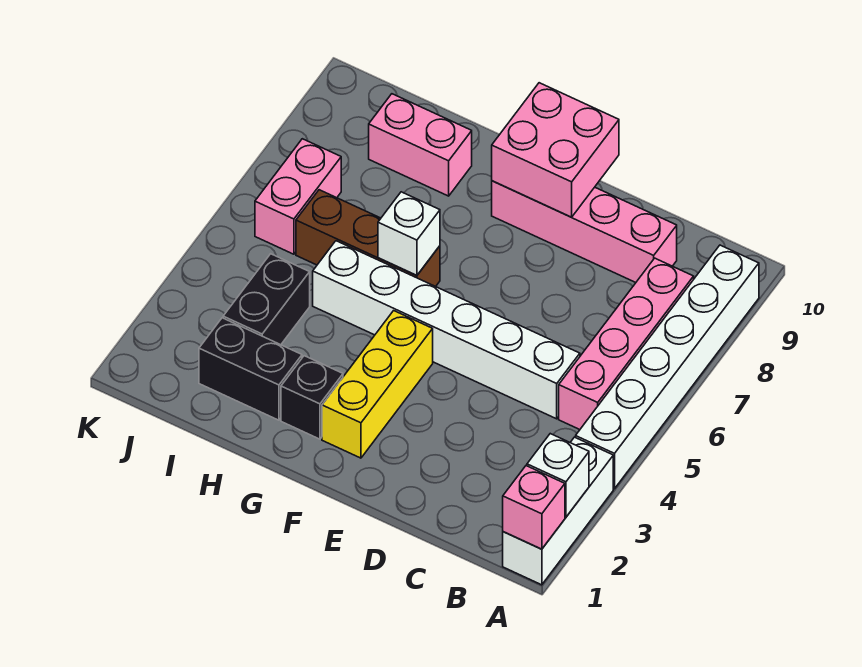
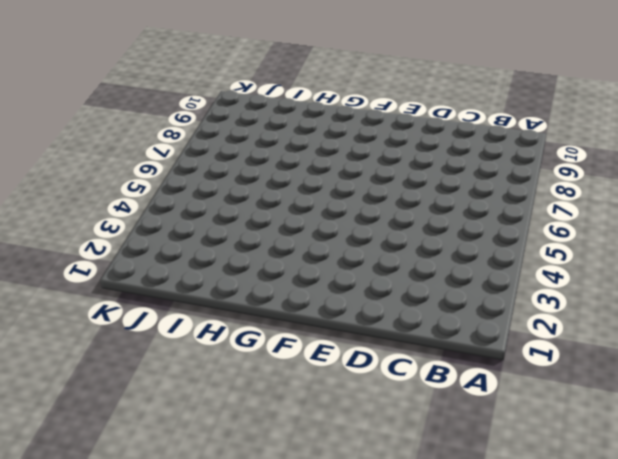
none -> white 1x3 brick [503,437,613,585]
none -> white 1x6 brick [576,245,759,489]
none -> pink 1x4 brick [559,258,694,430]

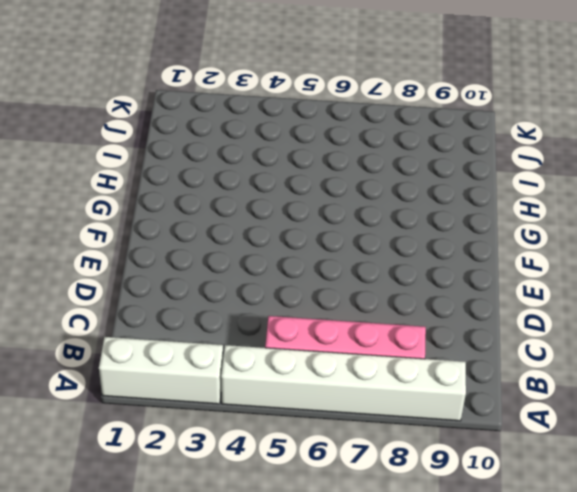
none -> white 1x6 brick [313,241,580,419]
none -> pink 1x4 brick [492,181,677,283]
none -> yellow 1x3 brick [322,311,433,458]

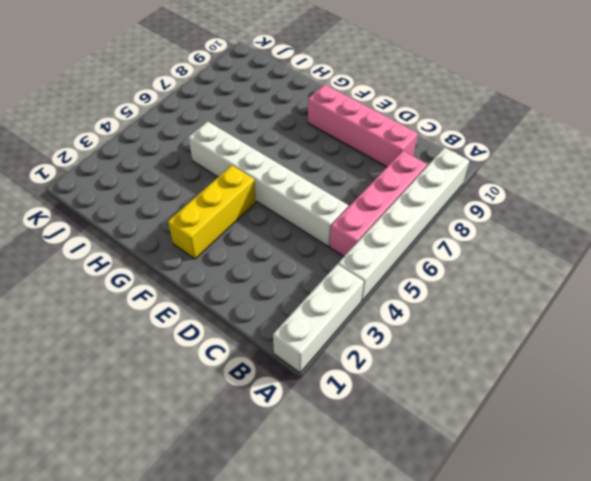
none -> black 1x1 brick [281,356,343,439]
none -> brown 1x3 brick [296,190,440,287]
none -> black 1x2 brick [199,318,302,420]

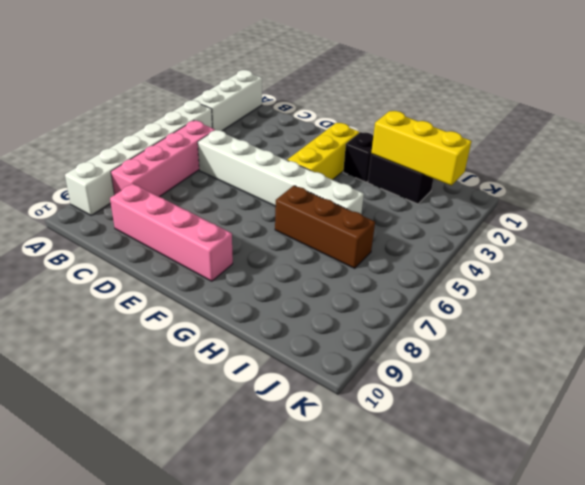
yellow 1x3 brick [371,111,472,186] -> none
none -> pink 1x2 brick [369,94,472,196]
none -> black 1x2 brick [223,254,310,345]
none -> pink 1x2 brick [255,139,341,254]

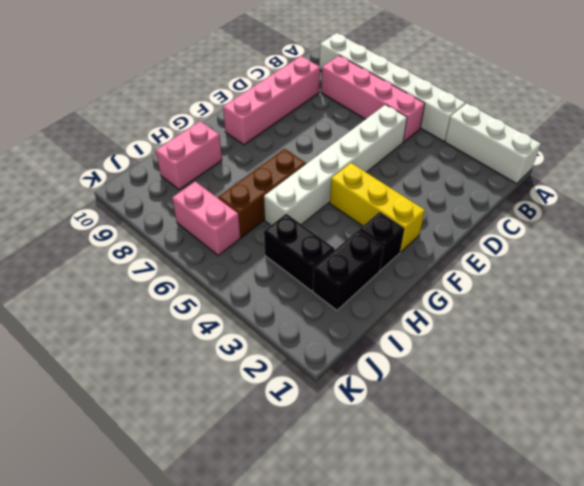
none -> pink 1x1 brick [503,466,565,549]
none -> white 1x1 brick [527,434,589,517]
none -> pink 2x2 brick [492,83,619,217]

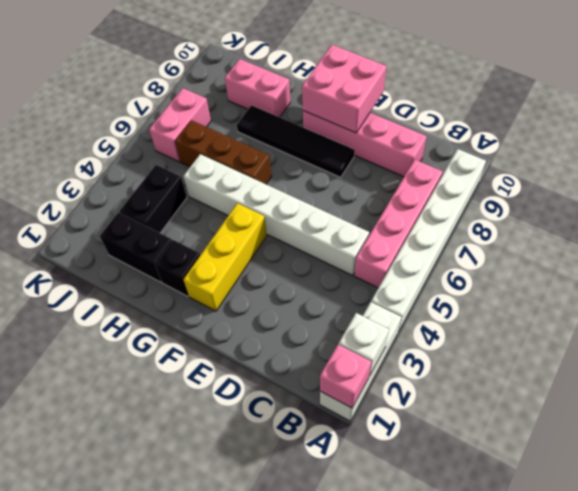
black 1x4 tile [237,105,355,177] -> none
none -> white 1x1 brick [378,192,440,276]

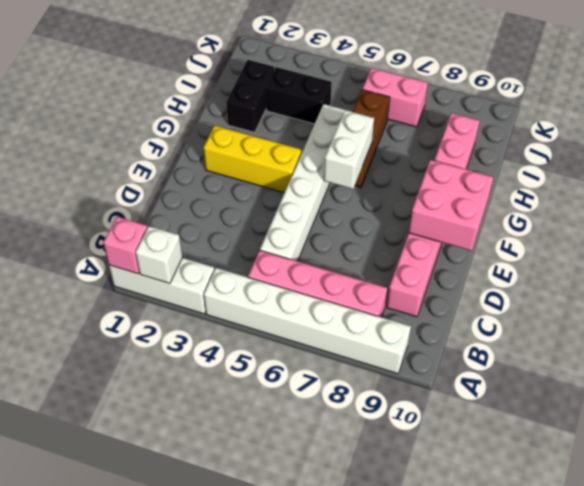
white 1x2 brick [324,110,374,189] -> white 1x1 brick [378,192,440,276]
none -> black 1x1 brick [281,356,343,439]

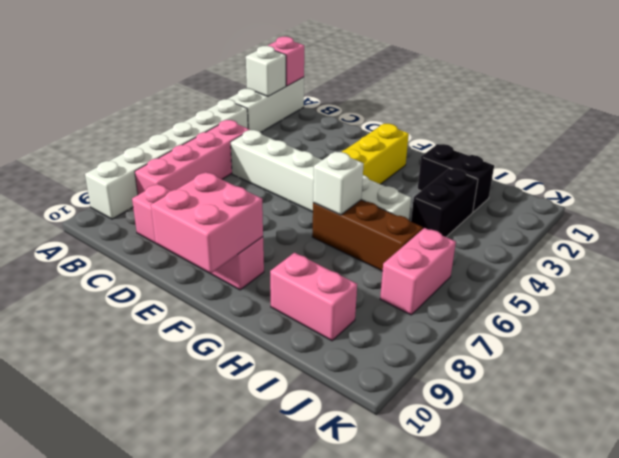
none -> black 1x1 brick [281,356,343,439]

